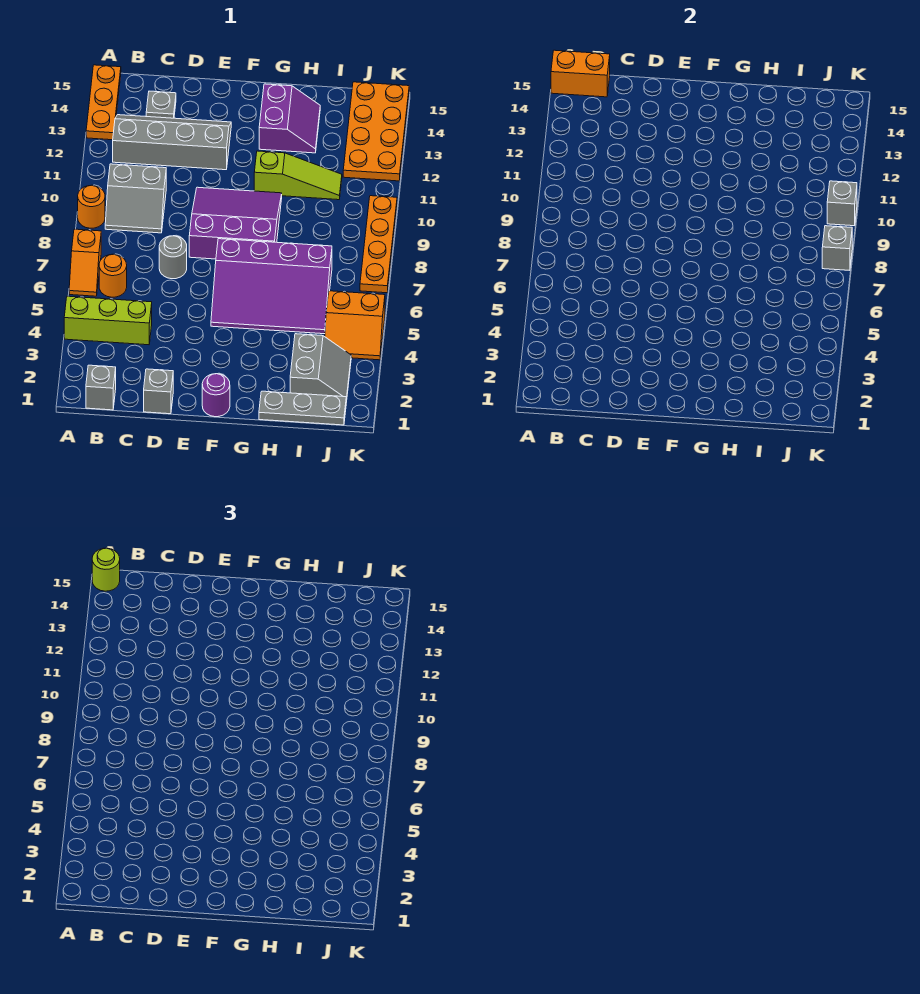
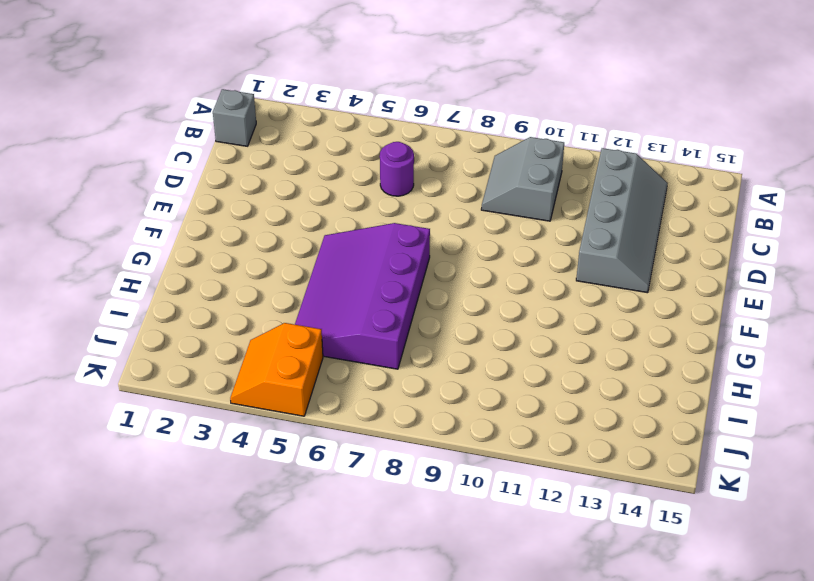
purple 1x1 round brick [380,142,414,196] -> purple 1x1 round brick moved to [202,374,230,417]
none -> lime 1x3 brick [64,296,152,345]
none -> orange 1x2 slope [69,229,101,296]
none -> orange 1x1 round brick [78,185,105,228]

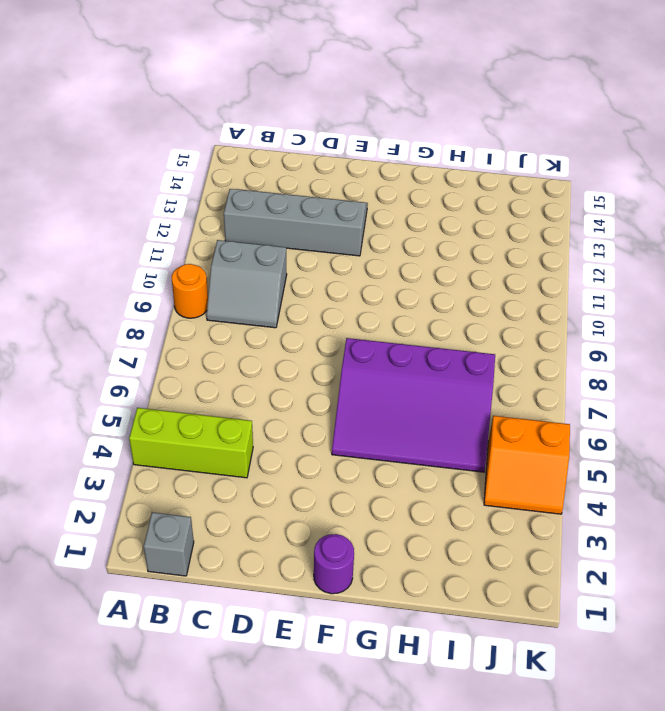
none -> orange 1x2 slope [69,229,101,296]
none -> orange 1x3 plate [86,65,121,140]
none -> orange 1x1 round brick [99,254,127,297]

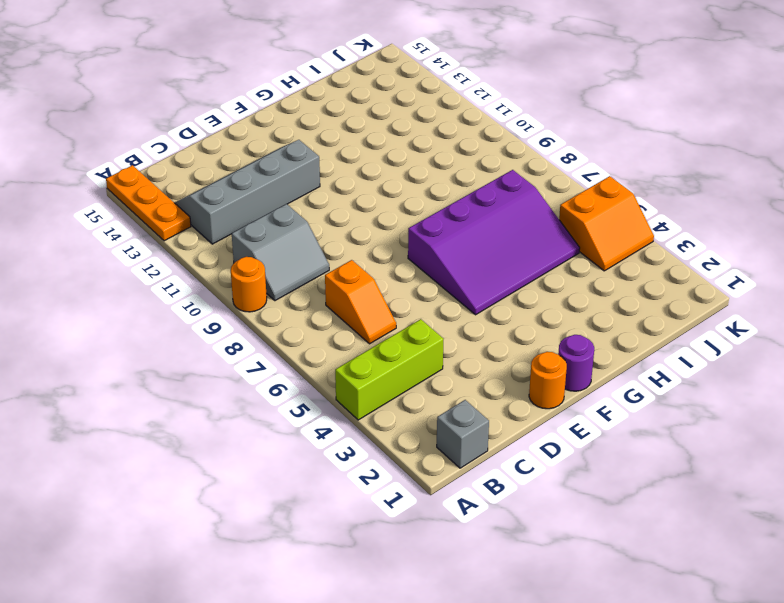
orange 1x2 slope [325,260,396,344] -> orange 1x2 slope moved to [69,229,101,296]
orange 1x1 round brick [529,352,567,409] -> orange 1x1 round brick moved to [99,254,127,297]
none -> grey 1x1 plate [146,91,176,118]
none -> grey 1x1 brick [144,369,173,414]
none -> grey 1x1 round brick [159,236,187,279]

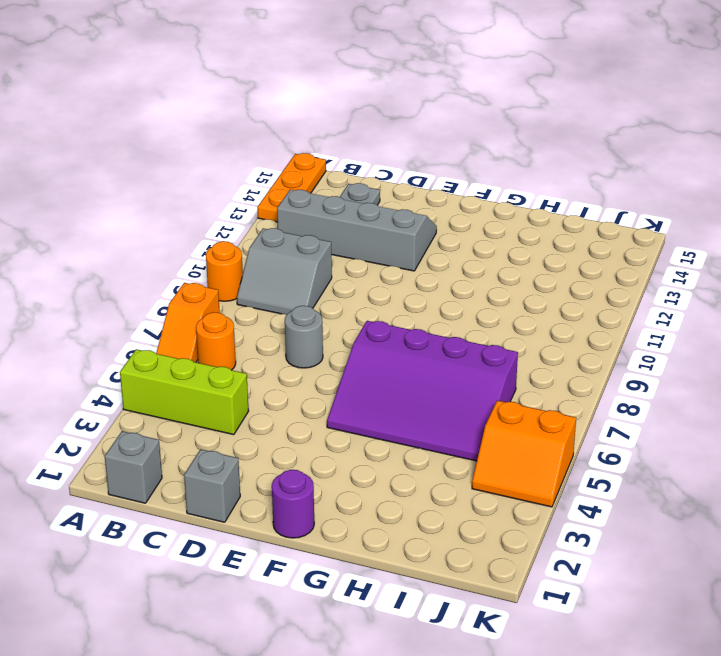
none -> purple 3x3 slope [189,187,282,259]
none -> lime 1x3 slope [254,151,342,200]
none -> purple 2x2 slope [259,84,320,153]

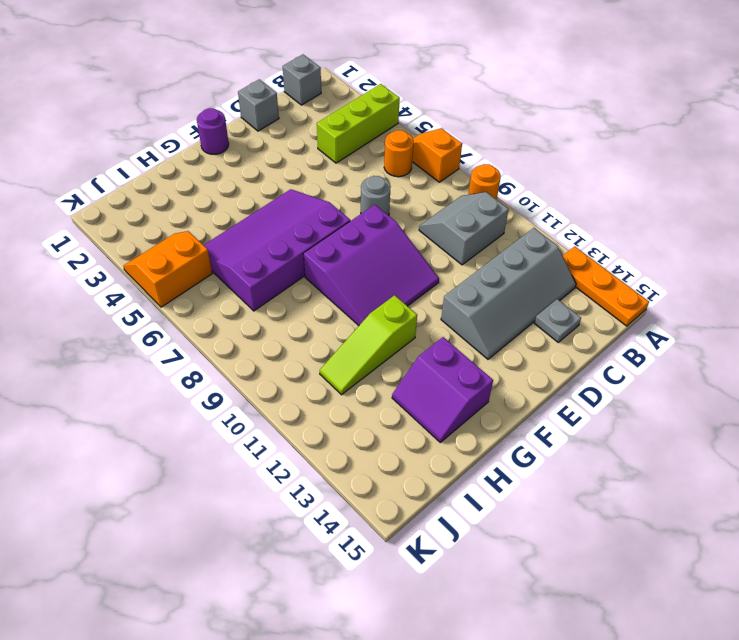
none -> grey 1x3 plate [259,391,346,425]
none -> grey 2x2 slope [290,334,351,402]
none -> orange 2x4 plate [343,82,409,181]

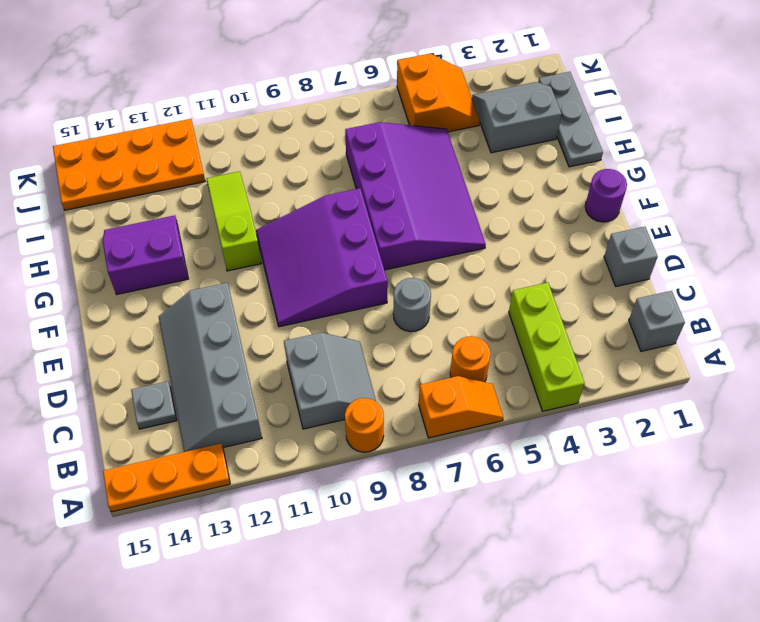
none -> orange 1x4 plate [360,196,397,293]
none -> orange 1x2 brick [551,50,610,97]
none -> grey 1x1 brick [822,226,852,270]

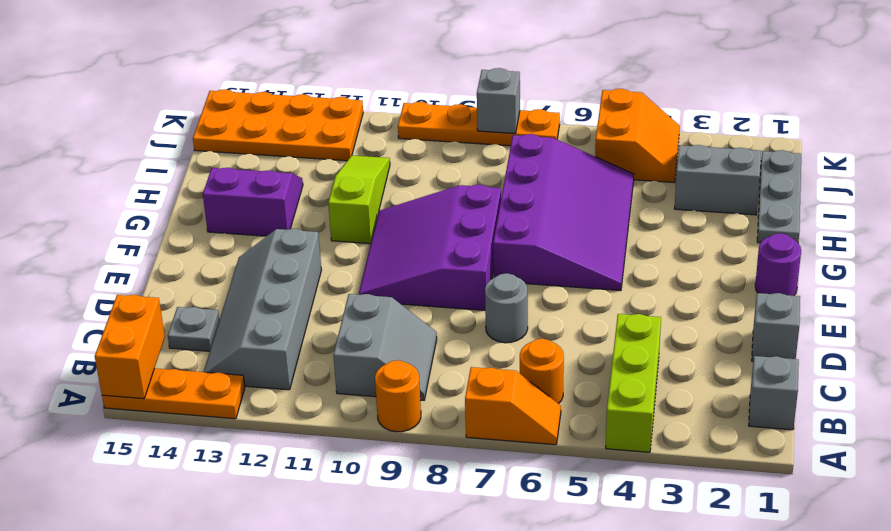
none -> grey 1x1 brick [827,181,857,226]
none -> lime 1x1 round brick [92,548,120,591]

